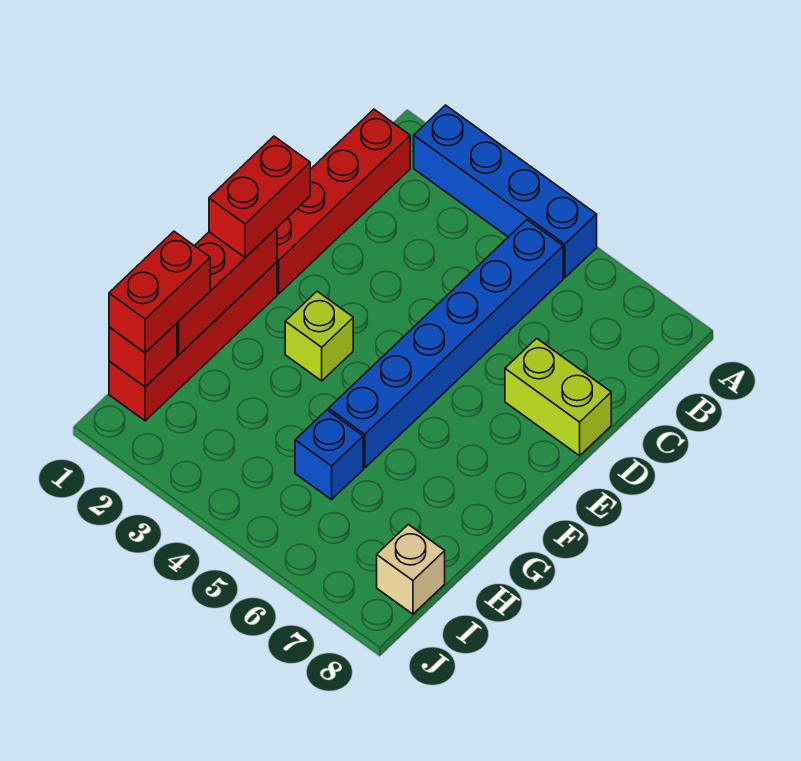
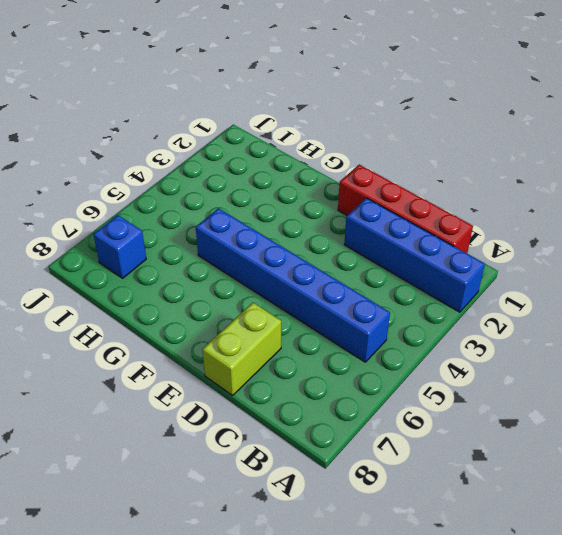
blue 1x4 brick [344,198,485,312] -> blue 1x4 brick turned to [414,105,597,278]
blue 1x1 brick [93,215,146,278] -> blue 1x1 brick moved to [295,410,363,500]
none -> red 1x4 brick [109,262,277,421]
none -> lime 1x1 brick [285,291,353,381]
none -> tan 1x1 brick [377,524,445,614]

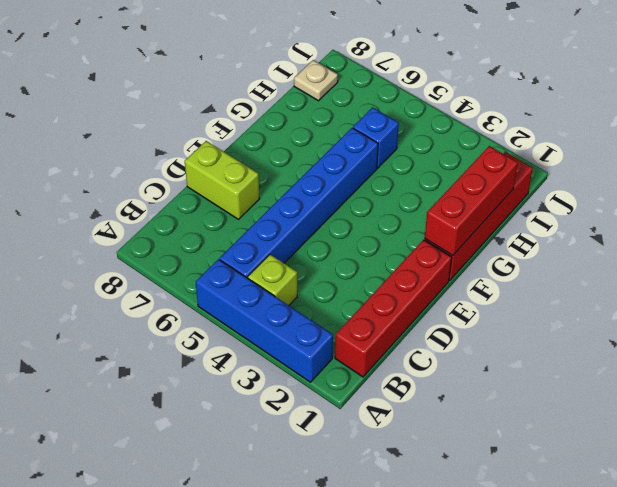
lime 1x1 brick [248,255,297,305] -> lime 1x1 brick moved to [285,291,353,381]
tan 1x1 plate [294,60,338,101] -> tan 1x1 brick [377,524,445,614]
none -> red 1x1 brick [109,323,177,387]
none -> red 1x2 brick [209,136,310,258]
none -> red 1x2 brick [109,231,210,353]

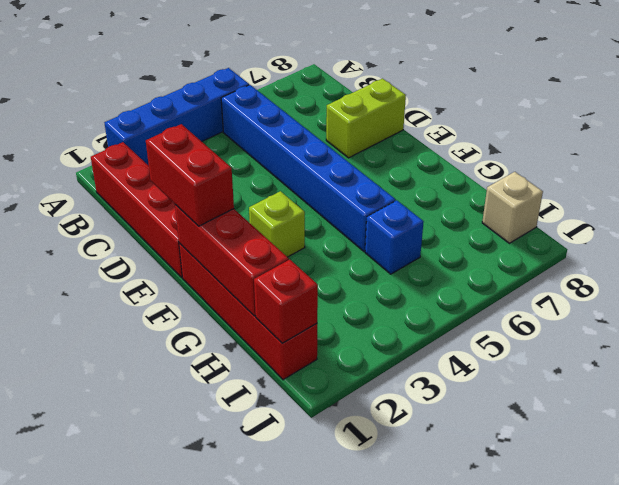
none -> red 1x2 brick [109,231,210,353]

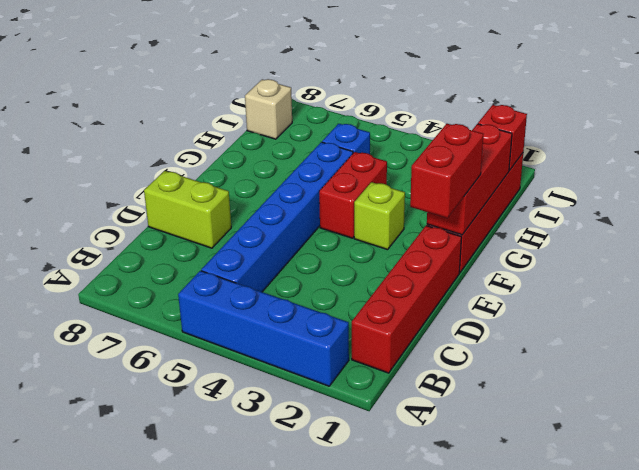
red 1x2 brick [319,152,387,238] -> red 1x2 brick moved to [109,231,210,353]

